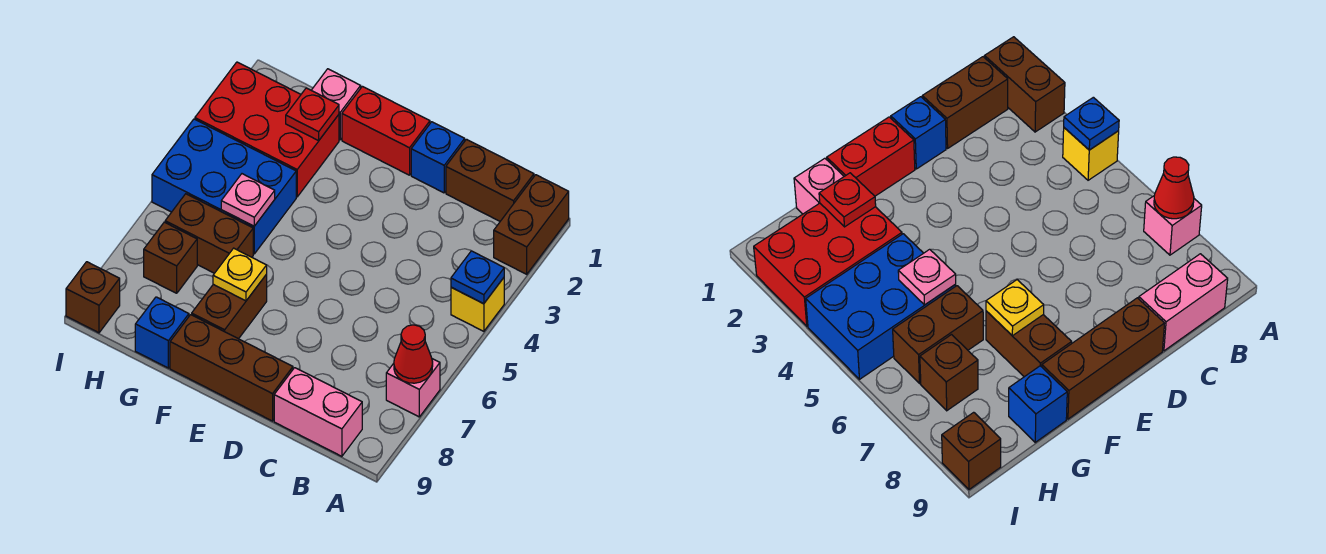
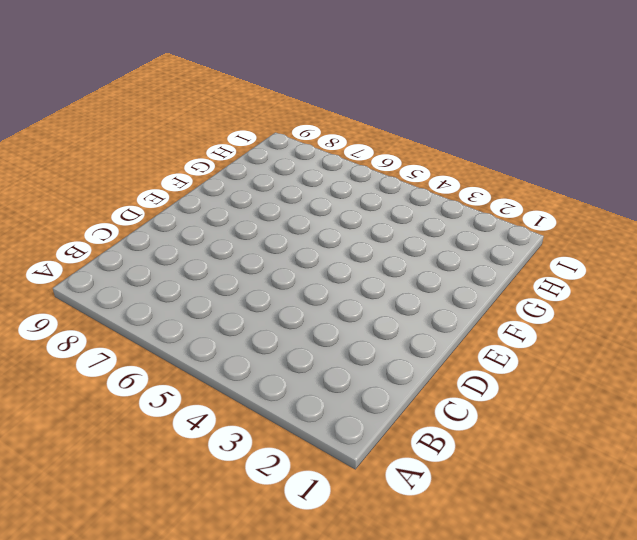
none -> brown 1x2 brick [494,175,569,274]
none -> yellow 1x1 brick [451,278,504,331]
none -> pink 1x1 brick [386,359,440,417]

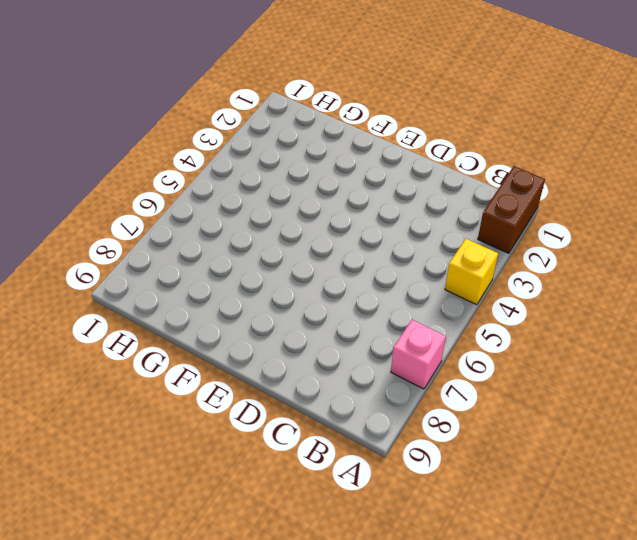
none -> brown 1x2 brick [446,139,534,221]
none -> pink 1x2 brick [274,368,362,456]
none -> blue 1x1 brick [411,122,465,193]

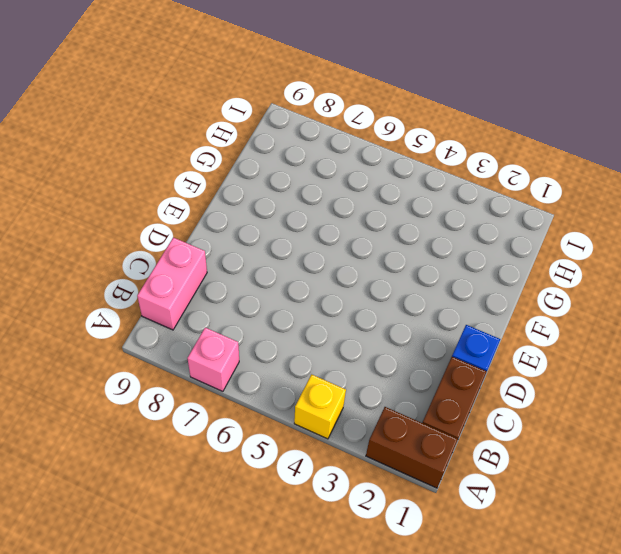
none -> brown 1x3 brick [170,315,293,421]
none -> red 1x2 brick [342,86,430,175]
none -> brown 1x2 brick [192,275,267,339]

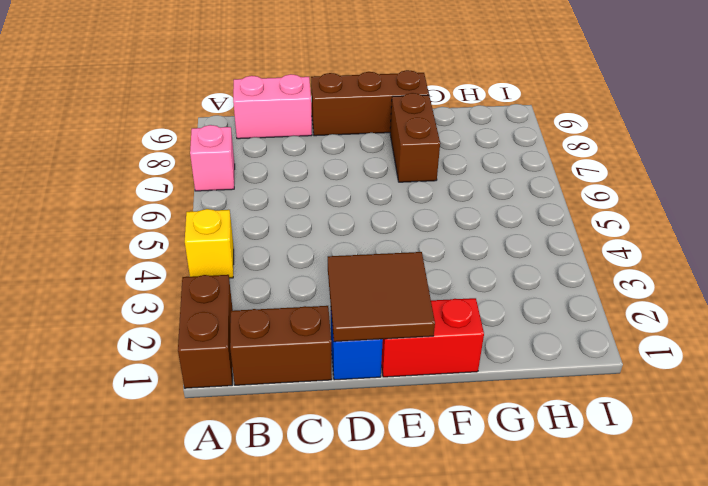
brown 2x2 tile [328,252,435,342] -> none
none -> pink 1x1 brick [311,69,361,140]
none -> red 2x3 brick [195,62,339,197]
none -> blue 2x3 brick [152,119,296,254]

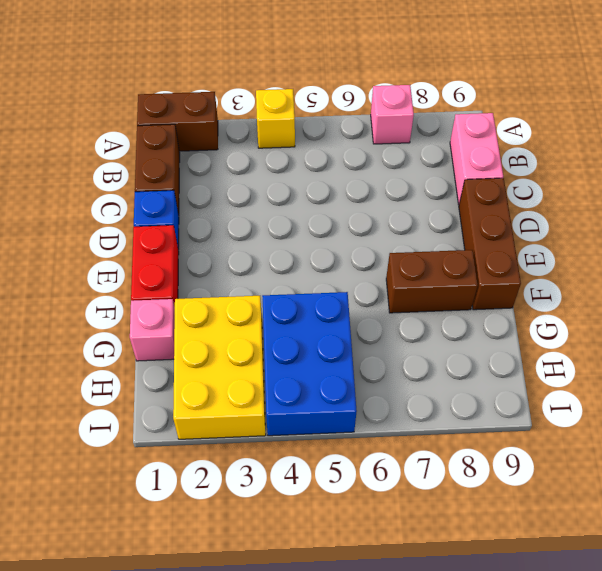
yellow 2x3 brick [173,296,266,439] -> red 2x3 brick [195,62,339,197]
none -> brown 1x2 brick [165,194,253,273]
none -> blue 1x1 brick [135,297,189,368]
none -> brown 1x1 brick [144,222,197,293]

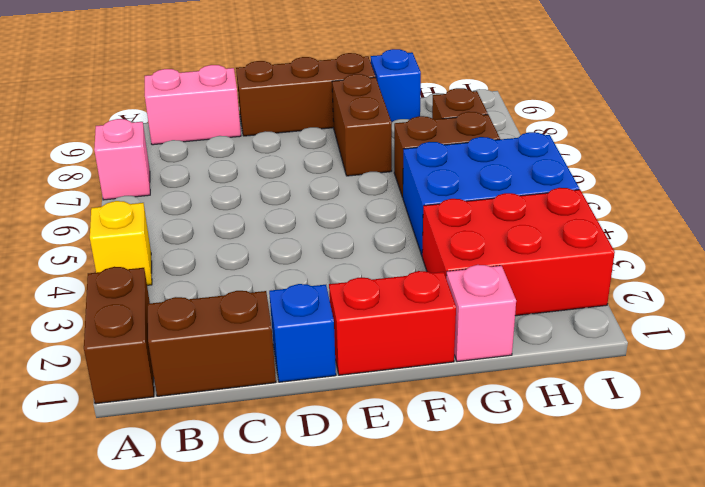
none -> brown 1x1 brick [66,262,120,333]
none -> blue 1x1 plate [451,251,504,304]
none -> red 1x1 cone [394,325,433,383]

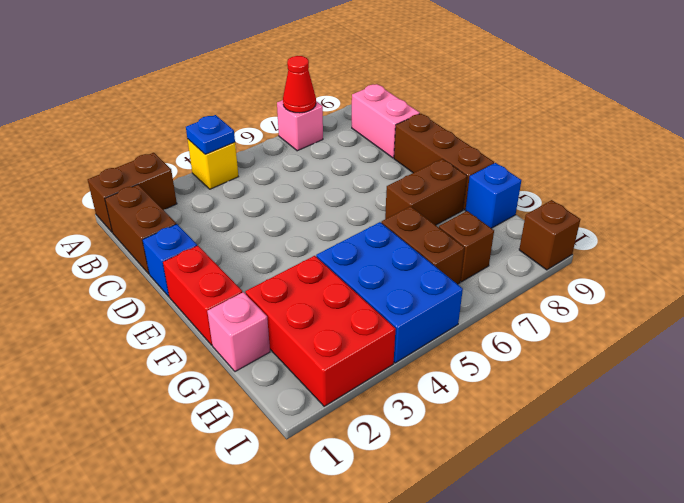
none -> yellow 1x1 plate [213,248,267,301]
none -> red 1x1 plate [286,88,339,141]
none -> pink 1x1 plate [221,174,275,226]

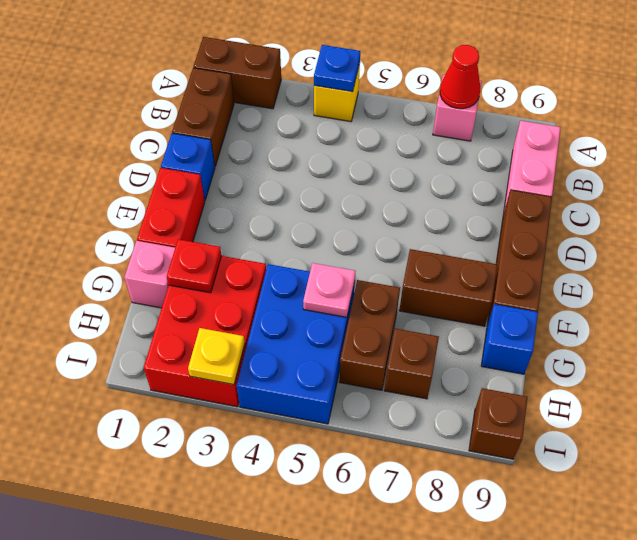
yellow 1x1 plate [188,328,245,385] -> yellow 1x1 plate moved to [213,248,267,301]

